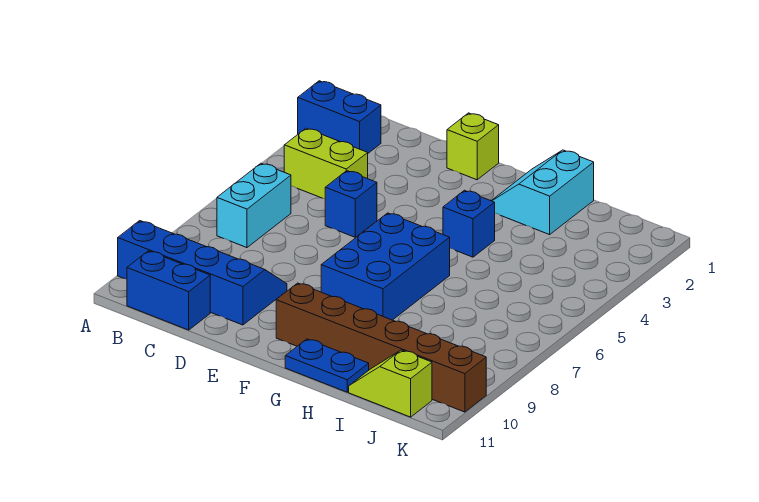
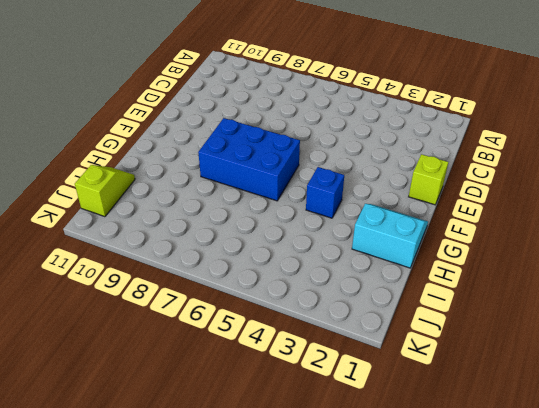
none -> blue 1x2 brick [298,81,381,153]
none -> blue 2x4 slope [118,221,287,325]
none -> lime 1x2 brick [284,128,368,199]

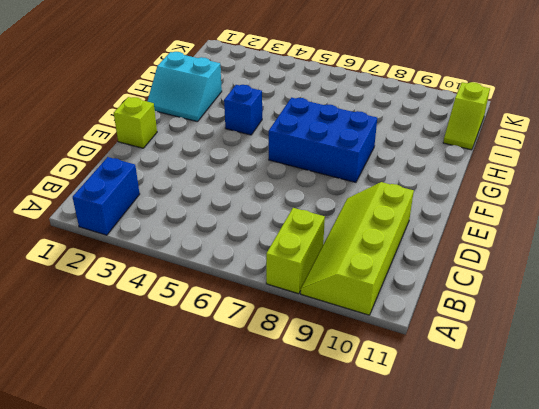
lime 1x2 brick [266,208,325,294] -> lime 1x2 brick moved to [284,128,368,199]
lime 2x4 slope [301,182,414,315] -> blue 2x4 slope [118,221,287,325]
none -> cyan 1x2 brick [217,163,291,248]
none -> blue 1x2 brick [127,251,210,330]
none -> blue 1x1 brick [325,171,377,237]

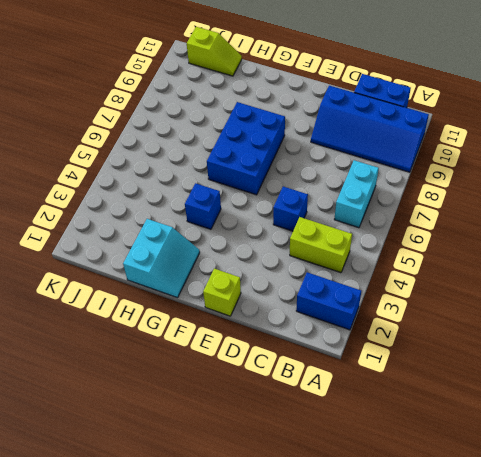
none -> brown 1x6 brick [276,283,486,412]
none -> blue 1x2 plate [285,339,369,392]

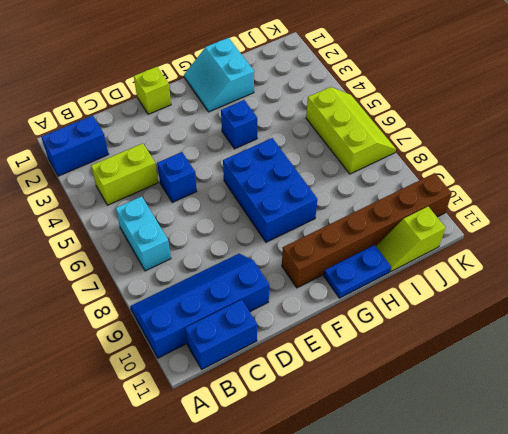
lime 2x3 slope [306,87,396,174] -> none

